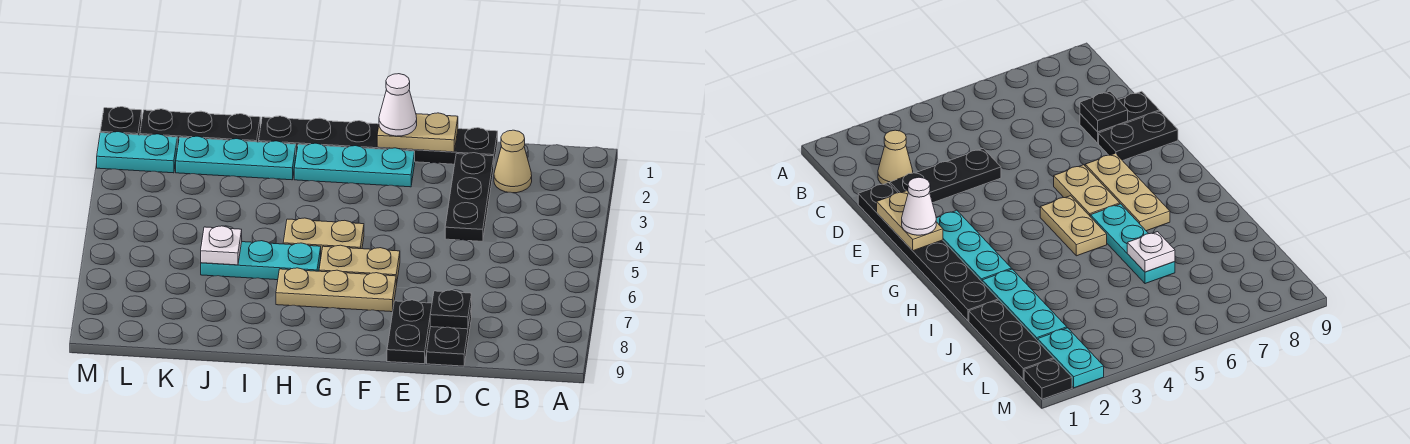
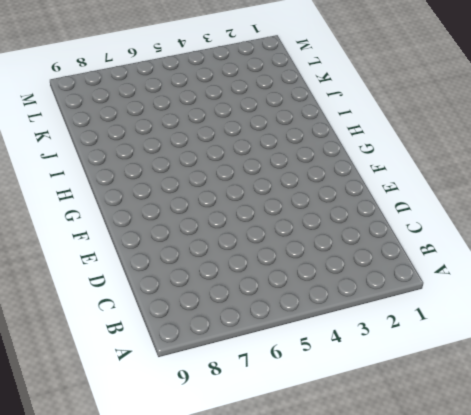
none -> tan 1x1 cone [494,130,532,193]
none -> black 1x6 plate [259,116,498,164]
none -> black 1x3 plate [445,153,494,241]

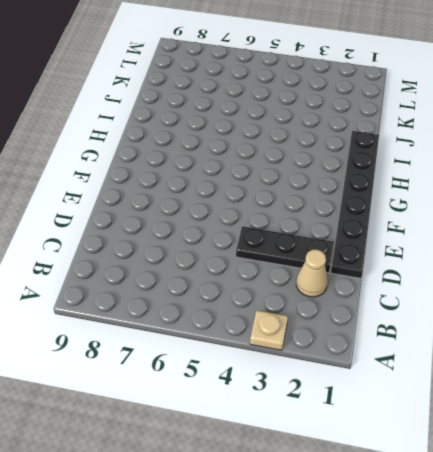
tan 1x1 plate [250,310,288,350] -> none
none -> black 1x2 plate [427,306,472,366]
none -> black 1x2 plate [387,300,432,364]
none -> cyan 1x3 plate [294,143,415,187]

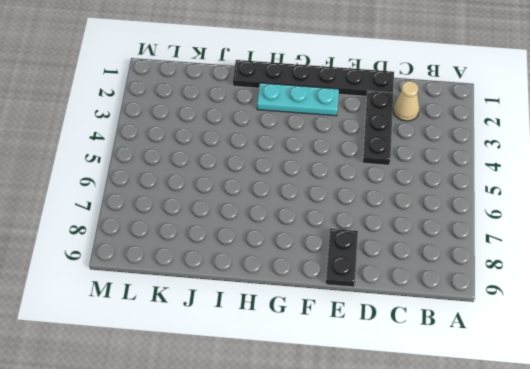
none -> black 1x2 plate [427,306,472,366]
none -> tan 1x2 plate [319,245,400,285]
none -> tan 1x3 plate [276,268,396,312]

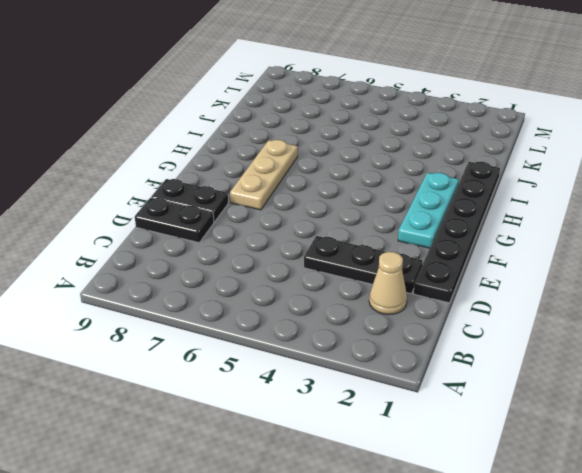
none -> tan 1x2 plate [319,245,400,285]
none -> tan 1x2 plate [283,218,364,254]
none -> cyan 1x3 plate [201,241,321,280]

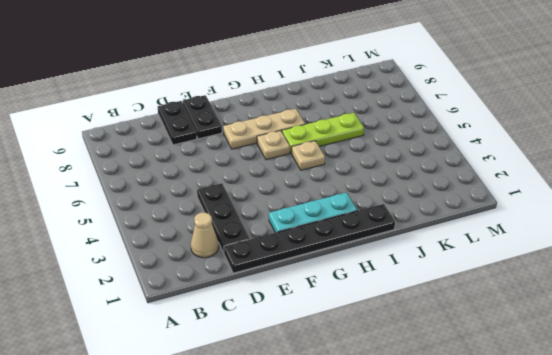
tan 1x1 plate [257,130,290,160] -> tan 1x2 plate [319,245,400,285]
tan 1x1 plate [291,141,325,170] -> tan 1x2 plate [283,218,364,254]
lime 1x3 plate [282,113,364,153] -> cyan 1x3 plate [201,241,321,280]
none -> cyan 1x3 plate [176,136,296,180]
none -> black 1x3 plate [140,109,260,148]
none -> cyan 1x2 plate [97,132,177,173]

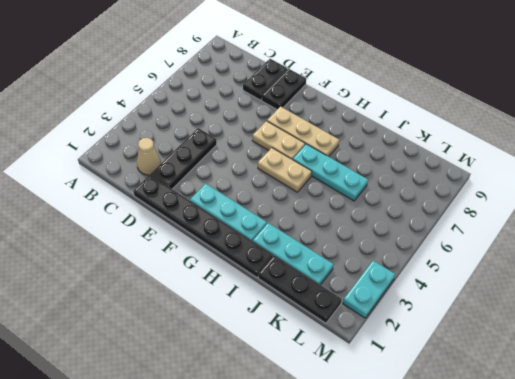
cyan 1x2 plate [343,261,395,318] -> cyan 1x2 plate turned to [97,132,177,173]
none -> black 1x1 plate [100,107,142,135]
none -> black 1x1 plate [430,290,472,329]
none -> tan 1x2 plate [377,113,458,152]

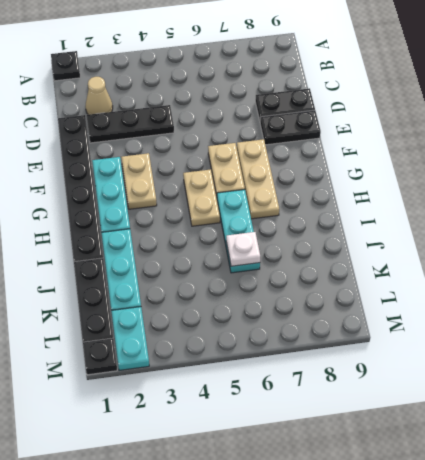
black 1x1 plate [51,51,80,81] -> black 1x1 plate moved to [430,290,472,329]
tan 1x2 plate [121,153,157,209] -> tan 1x2 plate moved to [377,113,458,152]
none -> white 1x1 cone [379,74,417,136]

